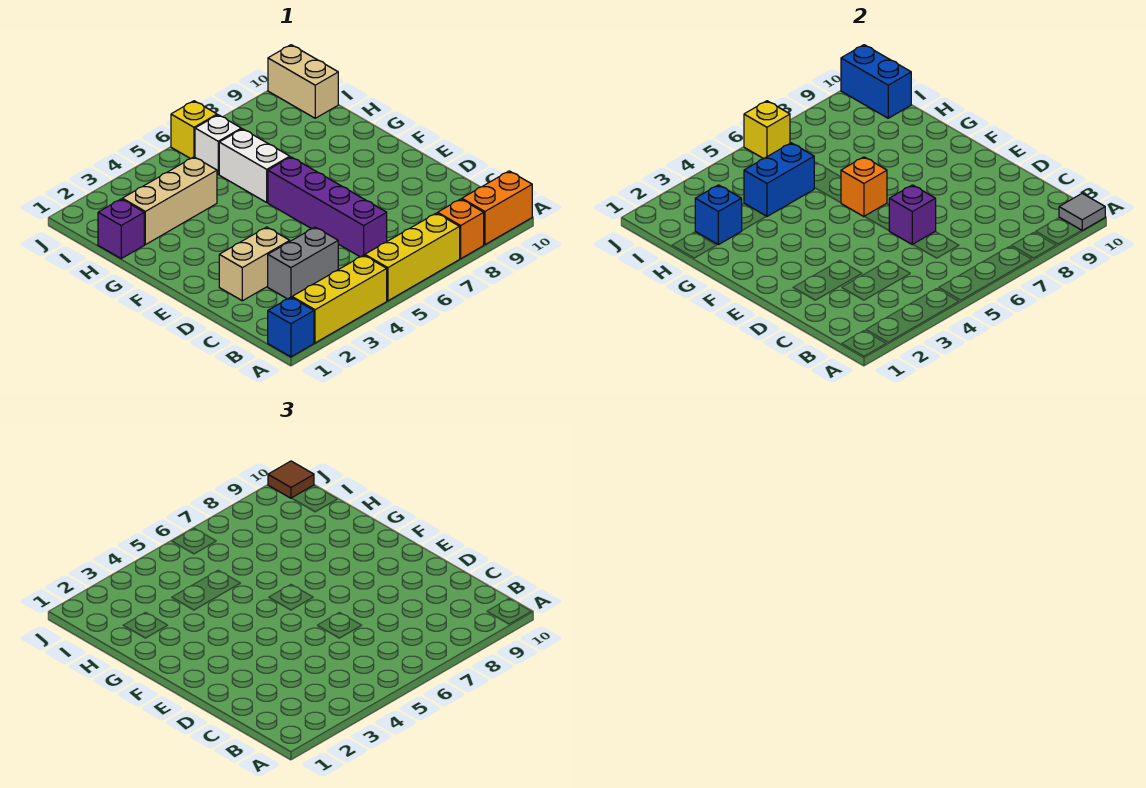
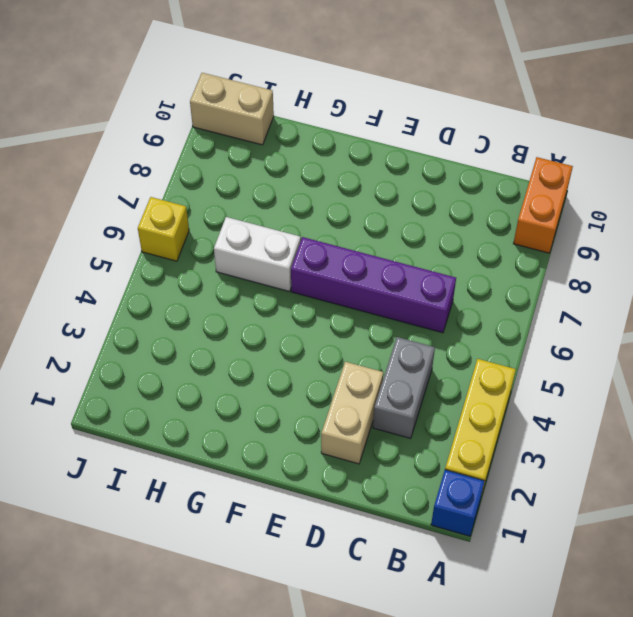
none -> yellow 1x3 brick [365,213,460,301]
none -> orange 1x1 brick [438,199,484,259]
none -> purple 1x1 brick [98,199,144,258]

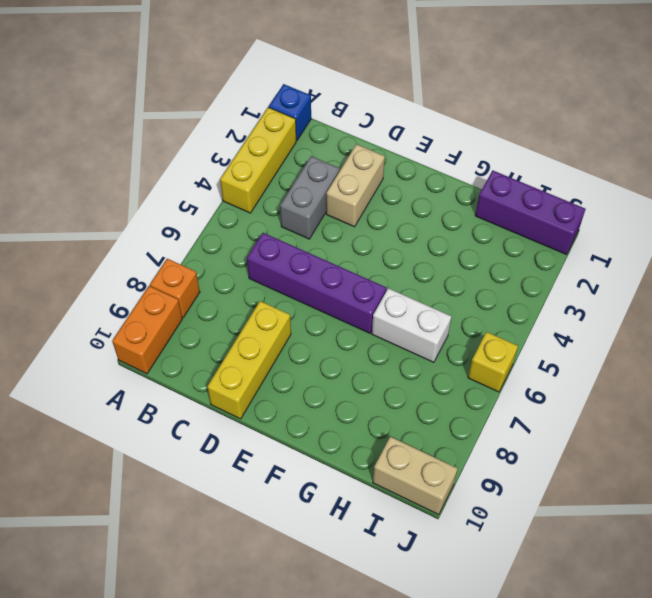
yellow 1x3 brick [207,301,291,419] -> yellow 1x3 brick moved to [365,213,460,301]
purple 1x3 brick [475,170,585,255] -> purple 1x1 brick [98,199,144,258]
none -> tan 1x3 brick [122,157,217,245]
none -> white 1x1 brick [195,115,241,174]
none -> grey 1x1 tile [1059,193,1105,230]

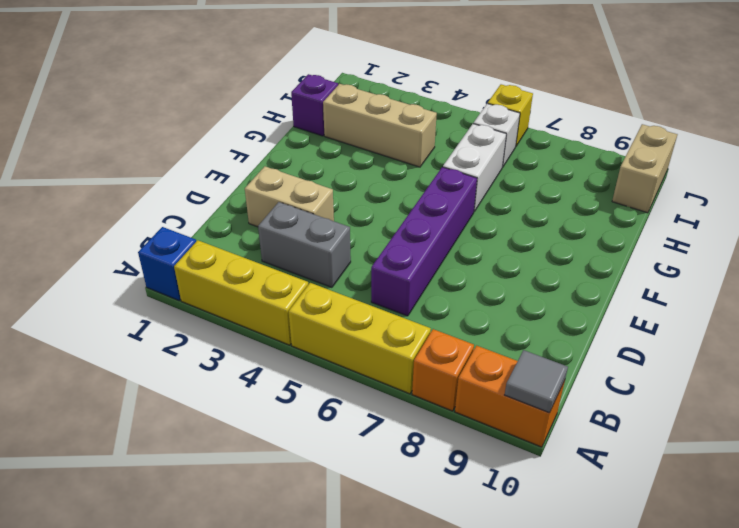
none -> purple 1x1 brick [889,185,936,245]
none -> orange 1x1 brick [841,157,887,217]
none -> blue 1x1 brick [695,185,742,245]

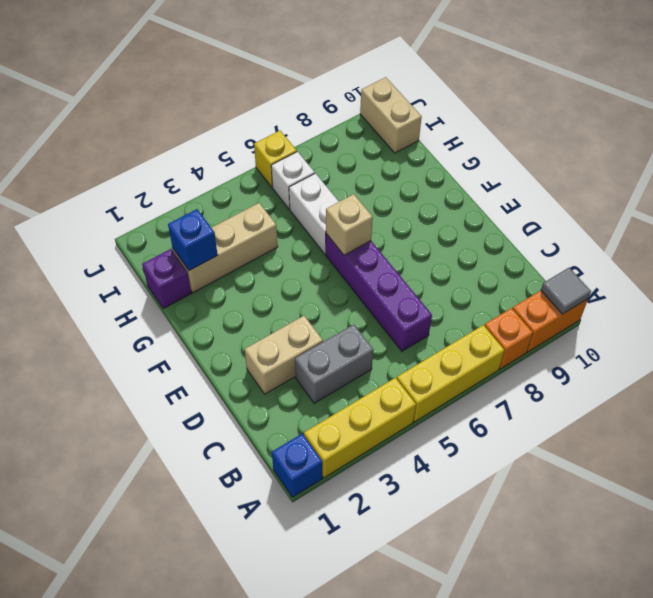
tan 1x1 brick [326,194,373,255] -> orange 1x1 brick [841,157,887,217]
none -> purple 1x1 brick [889,185,936,245]
none -> blue 1x2 brick [744,143,814,217]
none -> blue 1x2 brick [841,45,911,118]

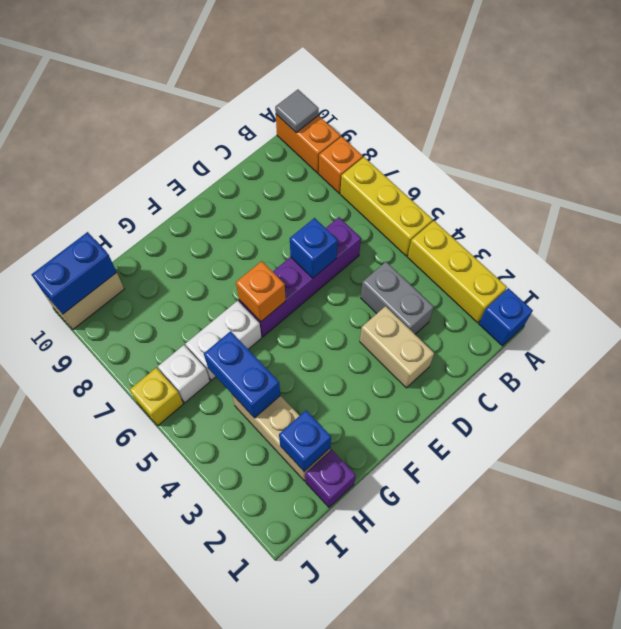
blue 1x1 brick [290,218,338,278] -> purple 1x1 brick [889,185,936,245]
none -> yellow 1x1 brick [744,101,790,159]
none -> brown 1x1 tile [268,461,314,498]

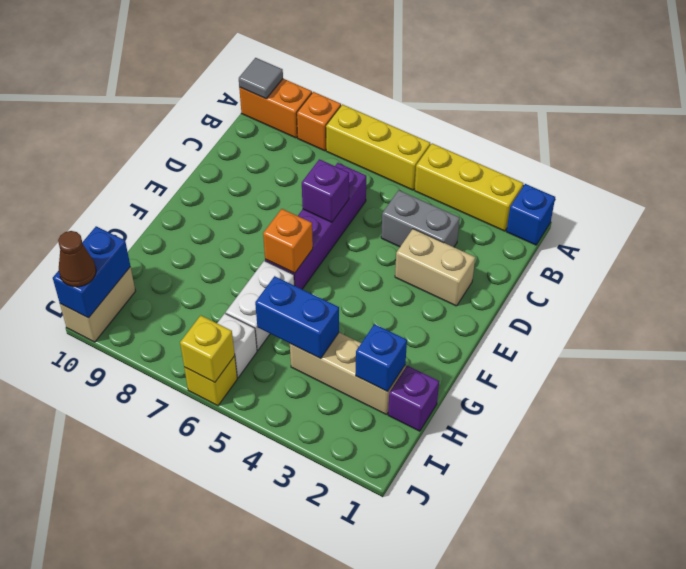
brown 1x1 cone [58,231,96,287] -> brown 1x1 tile [268,461,314,498]

